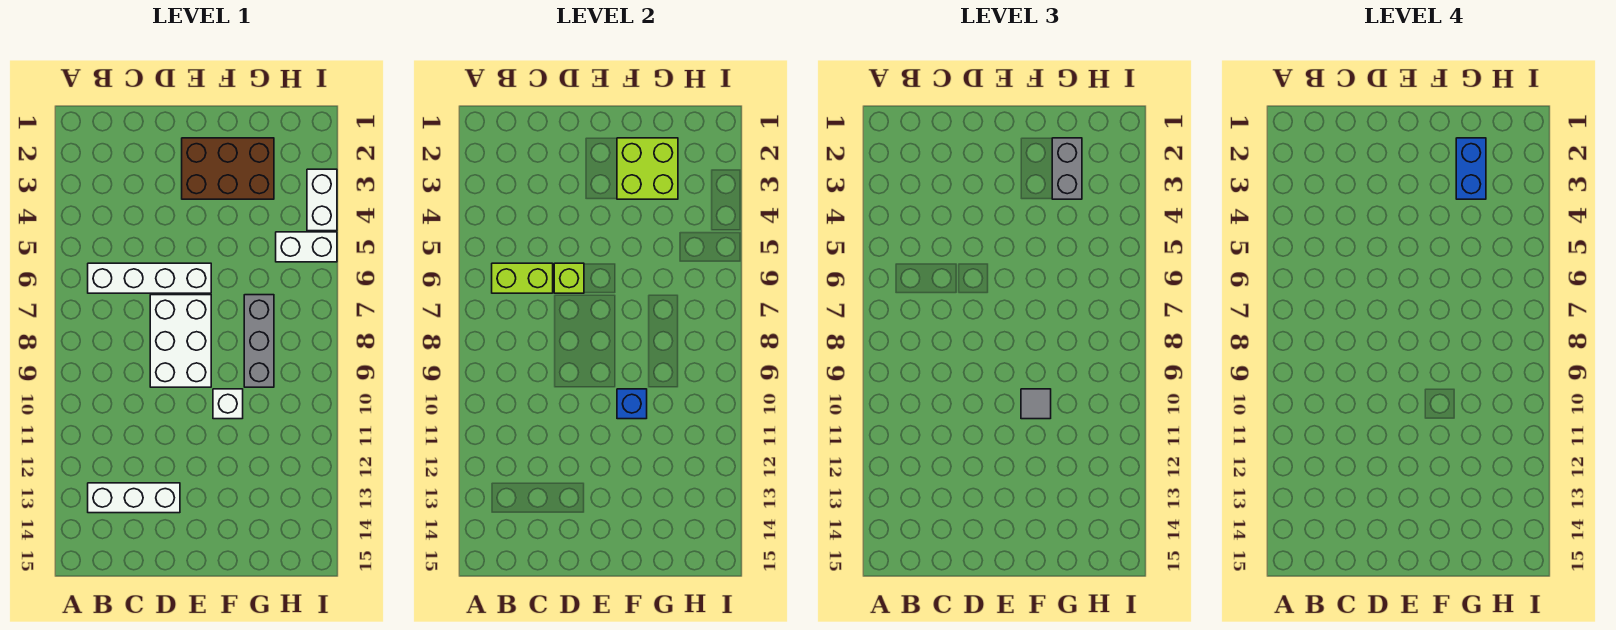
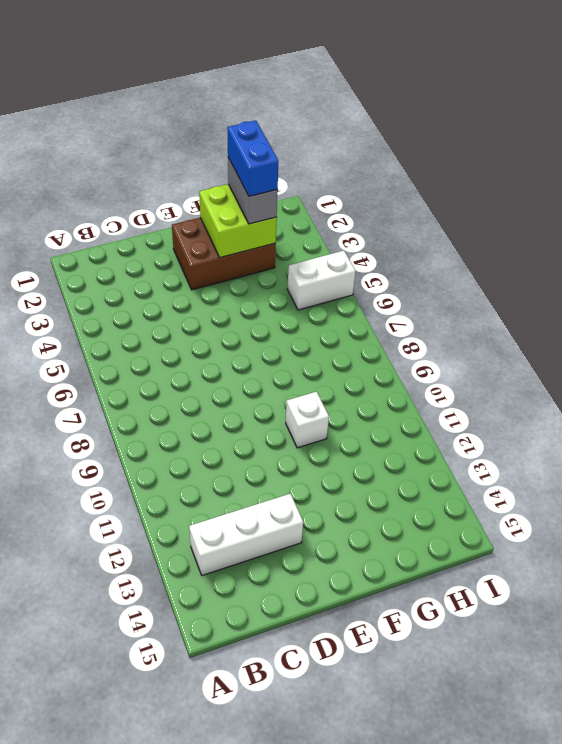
none -> white 1x4 brick [88,263,211,293]
none -> white 2x3 brick [150,295,211,387]
none -> grey 1x3 brick [244,295,274,387]

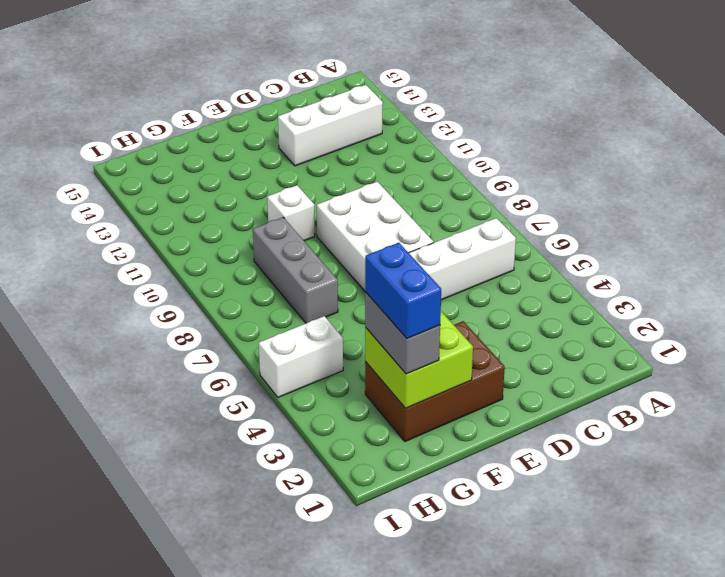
none -> white 1x2 brick [307,169,337,231]
none -> lime 1x2 brick [492,263,553,293]
none -> lime 1x1 brick [554,263,584,293]

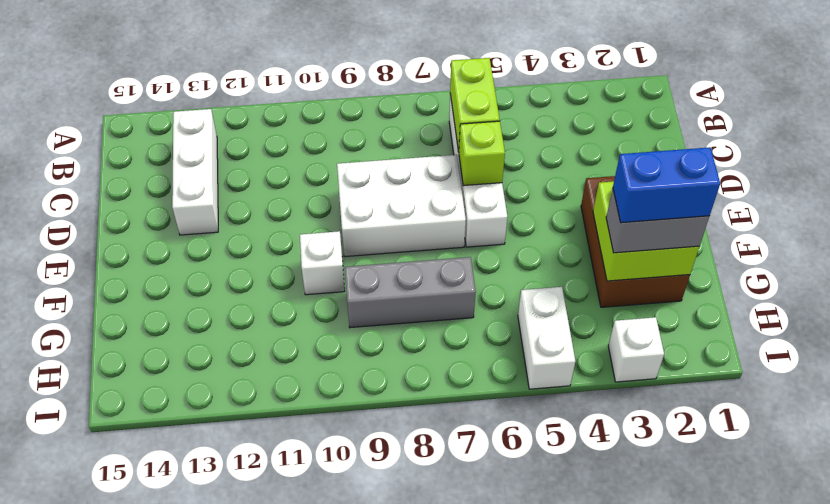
white 1x1 brick [608,317,664,382] -> white 1x2 brick [307,169,337,231]
none -> blue 1x1 brick [617,389,647,419]
none -> grey 1x1 tile [1021,389,1051,419]

